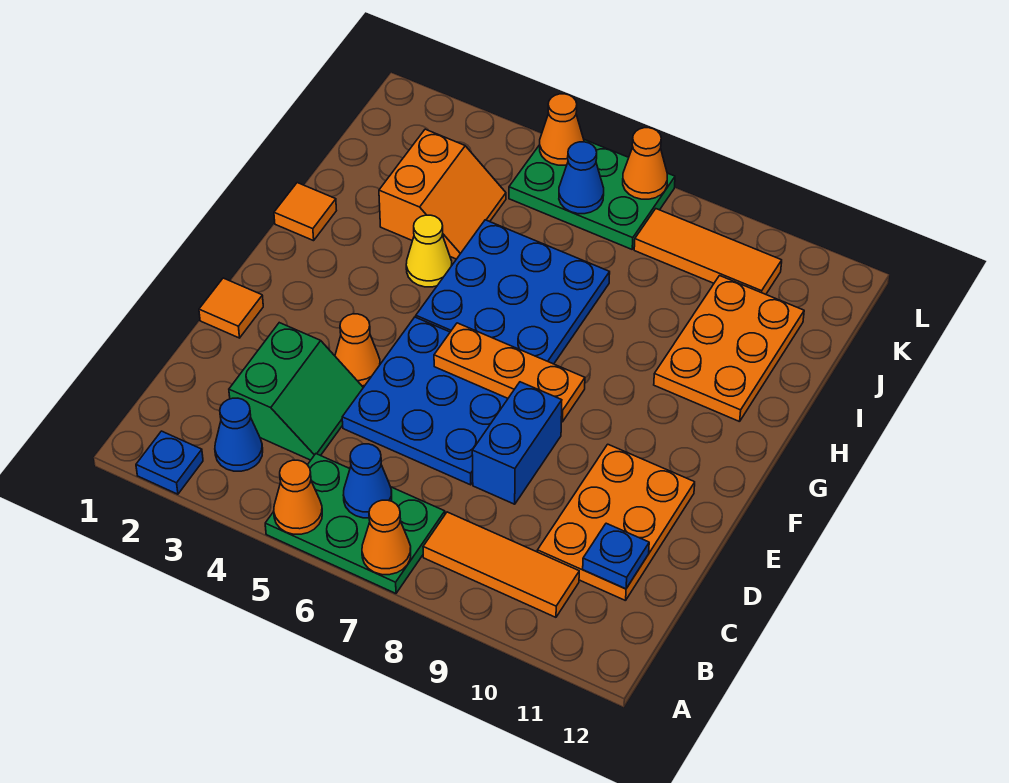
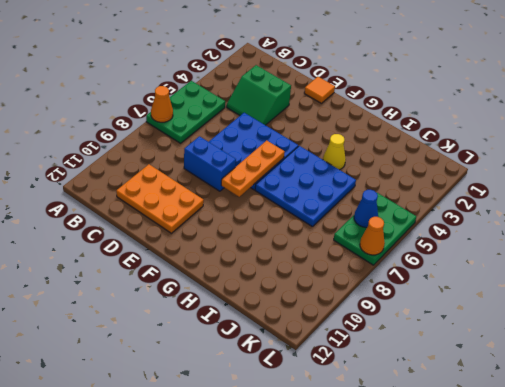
none -> blue 1x1 plate [136,431,203,494]
none -> blue 1x1 cone [215,398,263,471]
none -> orange 1x3 tile [423,512,579,617]

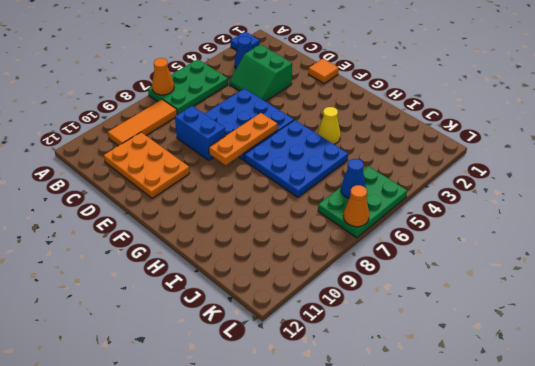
none -> orange 1x1 cone [335,314,380,386]
none -> orange 1x1 tile [274,183,336,241]
none -> orange 2x3 plate [654,276,804,422]

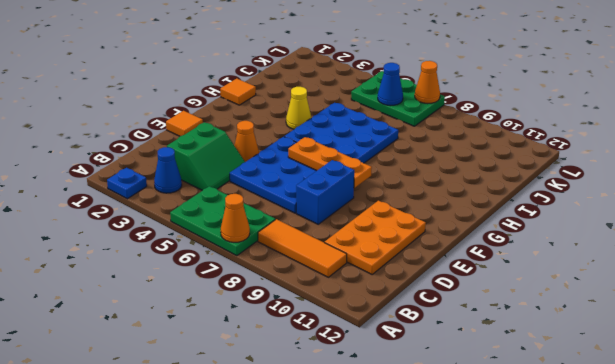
none -> orange 2x3 plate [654,276,804,422]
none -> orange 2x2 slope [379,129,506,259]
none -> orange 1x3 tile [634,209,782,294]

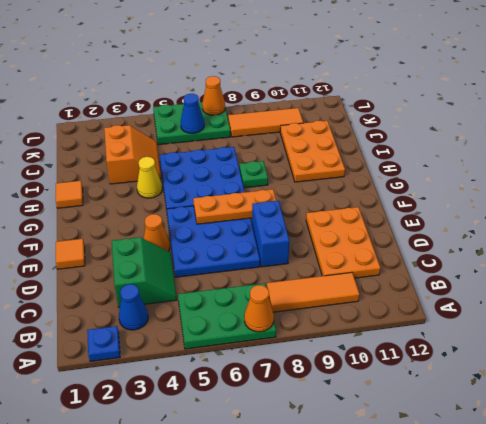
green 1x1 plate [239,161,268,188] -> none
none -> orange 1x1 cone [274,460,322,534]
none -> blue 1x1 cone [343,444,392,518]
none -> blue 1x1 plate [583,523,649,589]

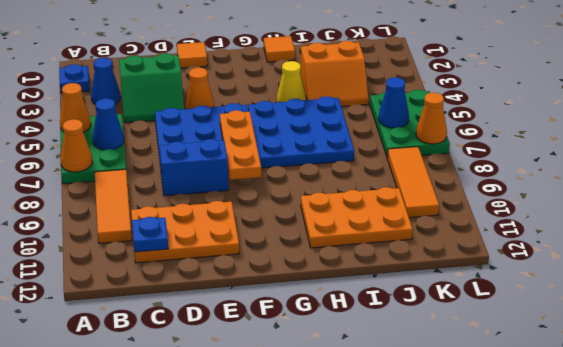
none -> orange 1x1 cone [540,94,584,165]

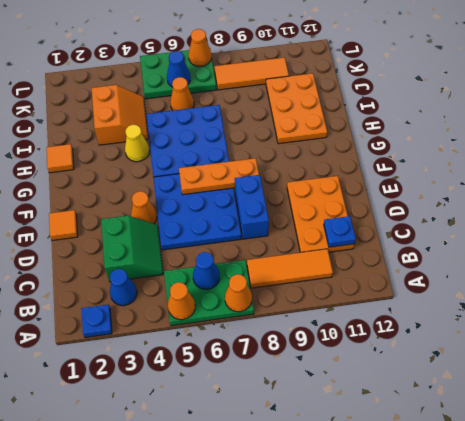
orange 1x1 cone [170,77,194,111] -> orange 1x1 cone moved to [540,94,584,165]

